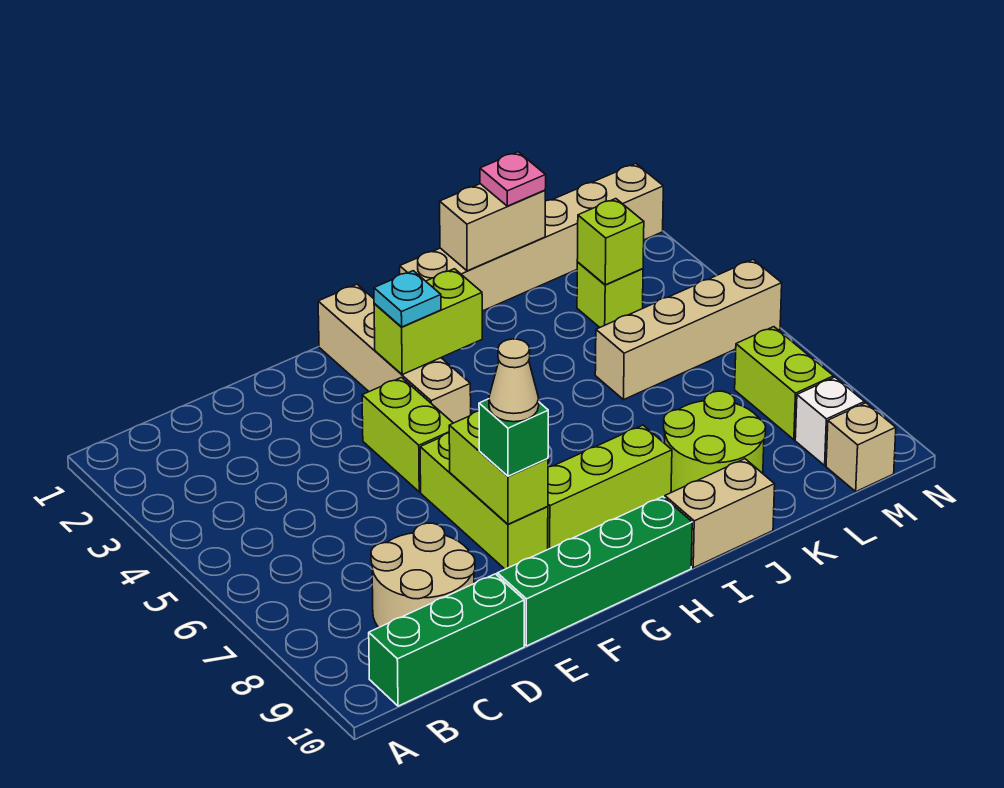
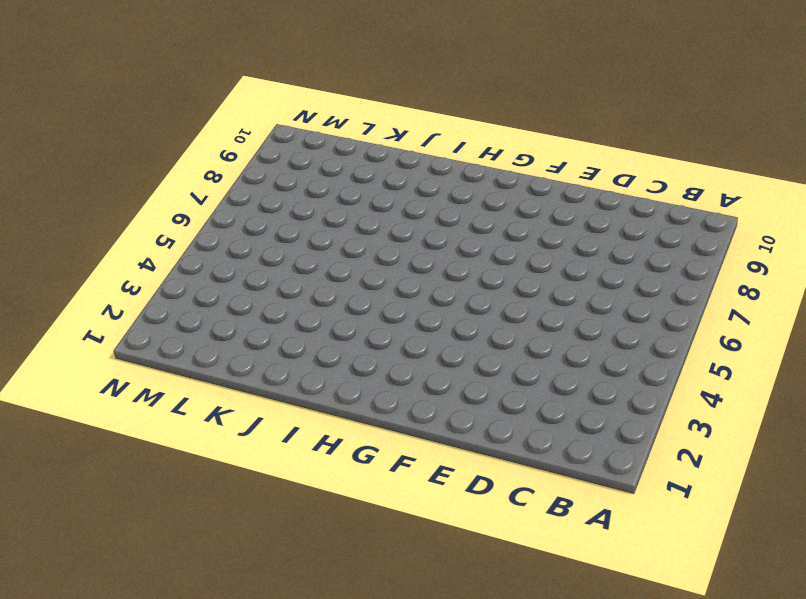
none -> green 1x3 brick [369,574,524,706]
none -> tan 2x2 round brick [371,523,475,627]
none -> green 1x4 brick [497,497,692,646]

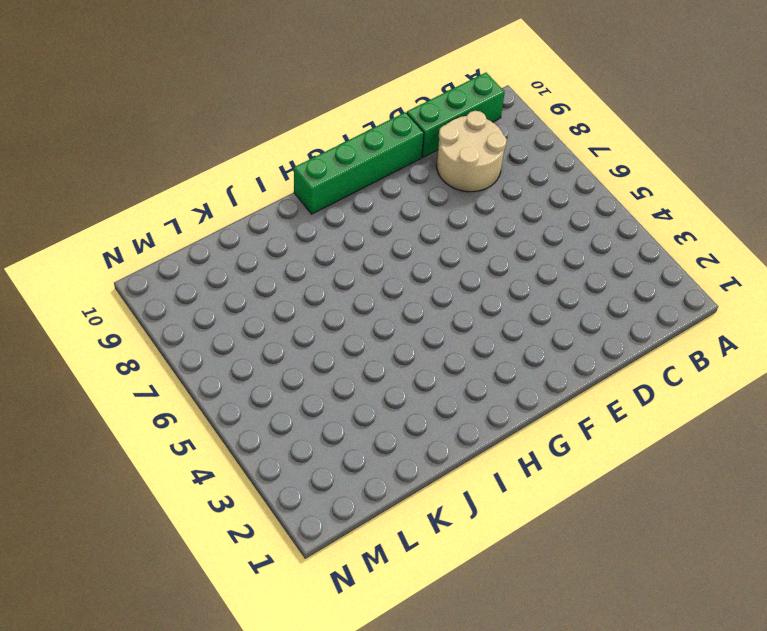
none -> lime 1x2 brick [362,378,453,492]
none -> lime 1x3 brick [420,433,548,569]
none -> tan 1x4 brick [318,284,471,423]

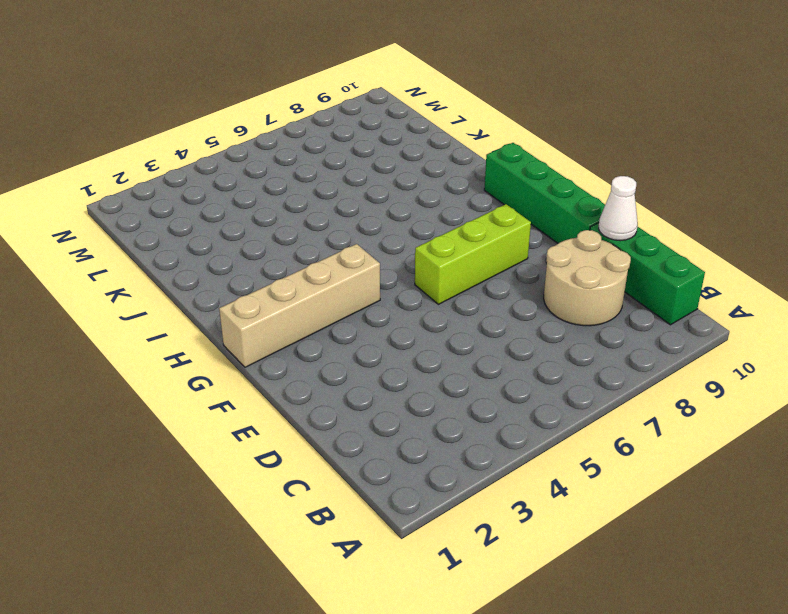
white 1x1 cone [599,176,638,241] -> none
none -> lime 1x2 brick [362,378,453,492]
none -> lime 1x3 brick [548,425,672,549]
none -> tan 1x6 brick [400,164,663,311]

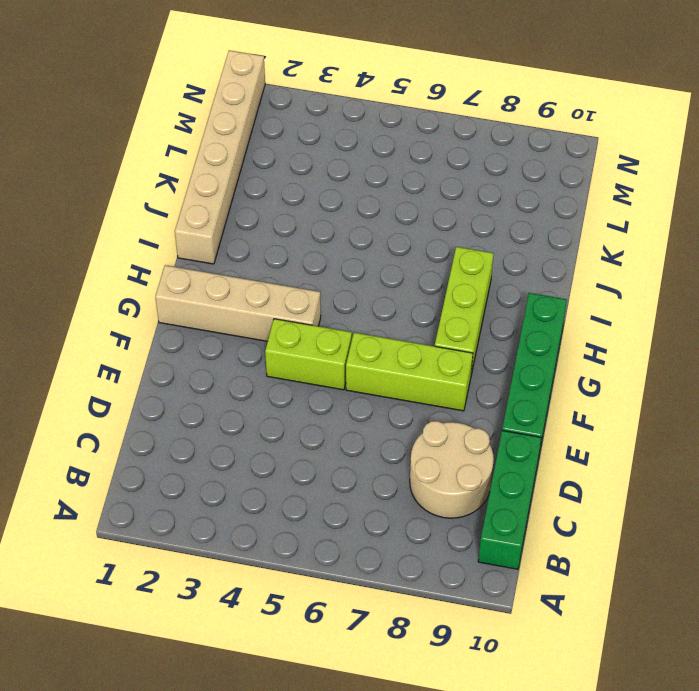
none -> tan 1x2 brick [665,459,775,568]
none -> lime 2x2 round brick [664,391,766,493]
none -> tan 1x4 brick [595,260,782,400]

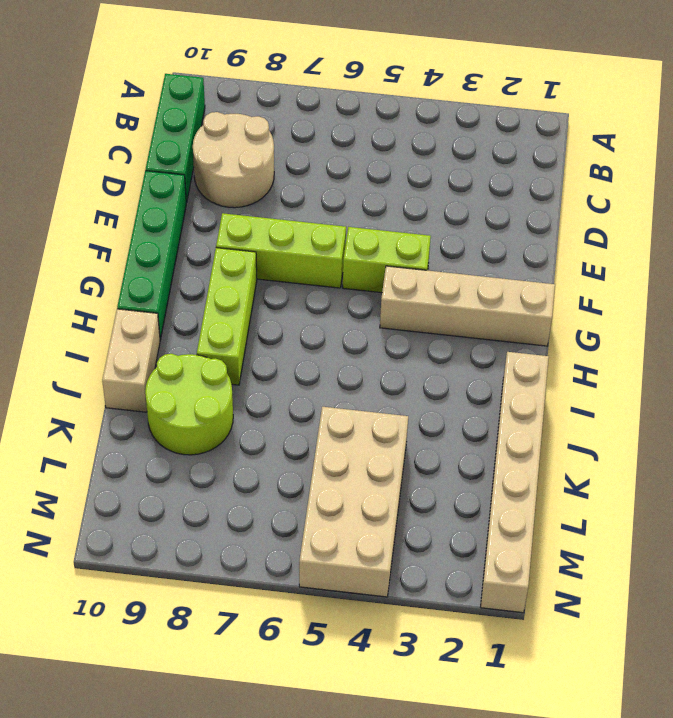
tan 2x4 brick [299,407,408,597] -> tan 1x4 brick [595,260,782,400]
none -> lime 1x1 brick [577,262,643,327]
none -> lime 1x2 brick [735,327,834,440]
none -> white 1x1 brick [795,377,865,465]

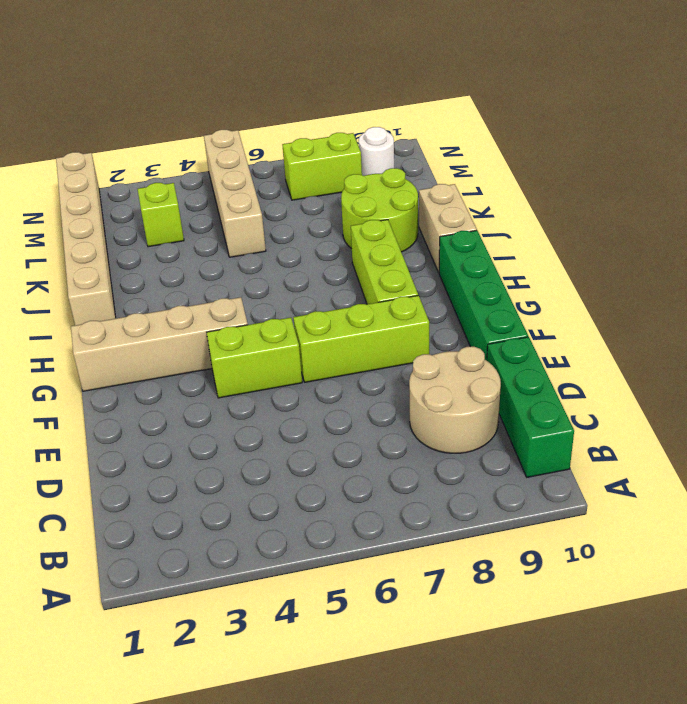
white 1x1 round brick [359,127,394,176] -> white 1x1 brick [795,377,865,465]
none -> tan 1x1 brick [826,403,896,492]
none -> lime 1x2 brick [449,411,548,524]
none -> lime 1x2 brick [374,269,482,374]

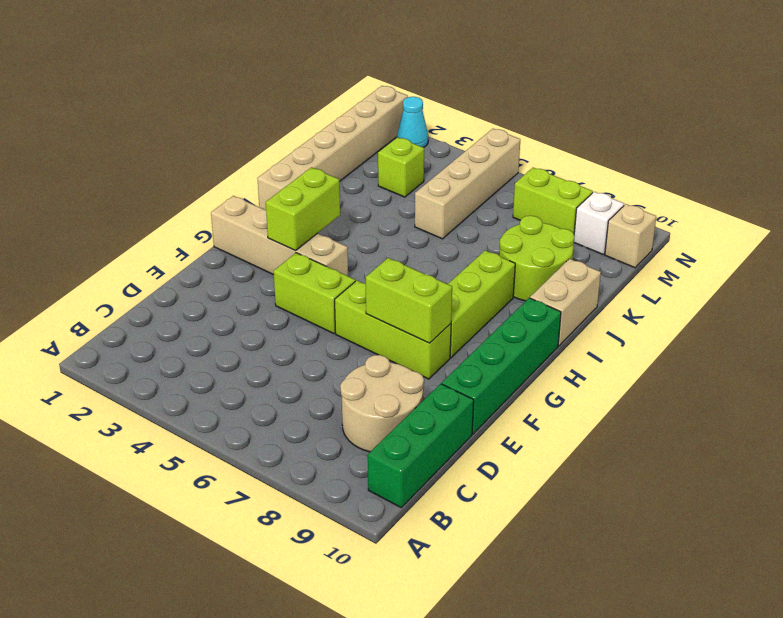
cyan 1x1 cone [397,97,428,148] -> none
none -> tan 1x2 brick [440,184,545,271]
none -> lime 1x1 brick [577,199,644,285]
none -> green 1x1 brick [479,399,548,476]

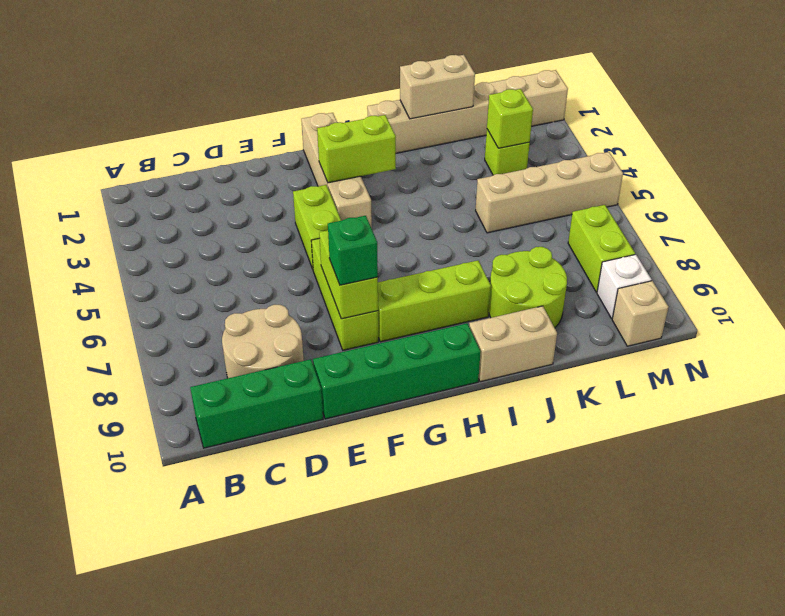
none -> cyan 1x1 plate [374,271,441,327]
none -> pink 1x1 plate [480,152,546,206]
none -> tan 1x1 cone [489,339,539,422]

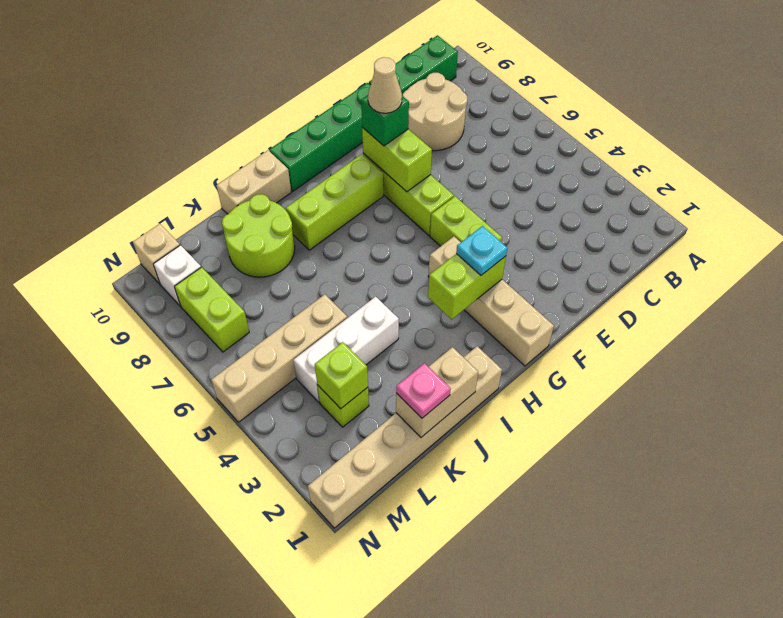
white 1x3 brick [293,297,399,402] -> none

